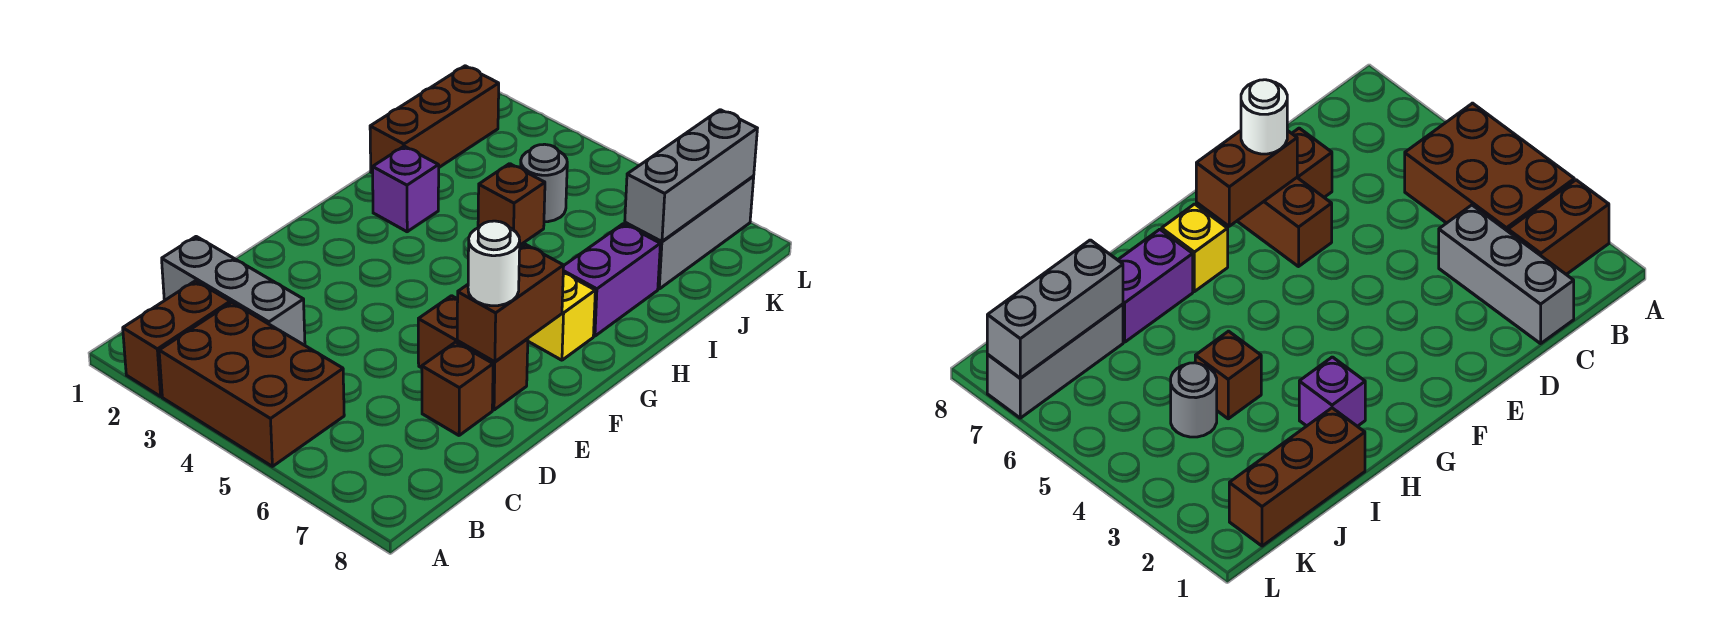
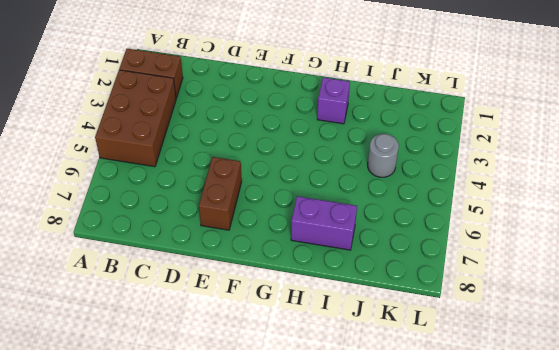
none -> grey 1x3 brick [162,237,305,345]
none -> brown 1x1 brick [422,342,493,435]
none -> yellow 1x1 brick [528,273,595,360]

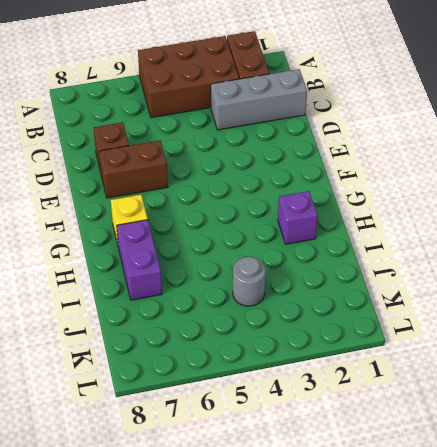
none -> brown 1x3 brick [370,66,499,173]
none -> brown 1x1 brick [478,164,545,245]
none -> grey 1x3 brick [625,176,754,289]

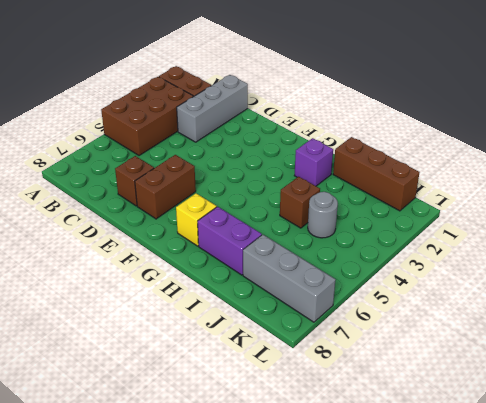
none -> brown 1x2 brick [457,244,564,362]
none -> grey 1x3 brick [625,110,757,241]
none -> white 1x1 round brick [468,221,520,306]

